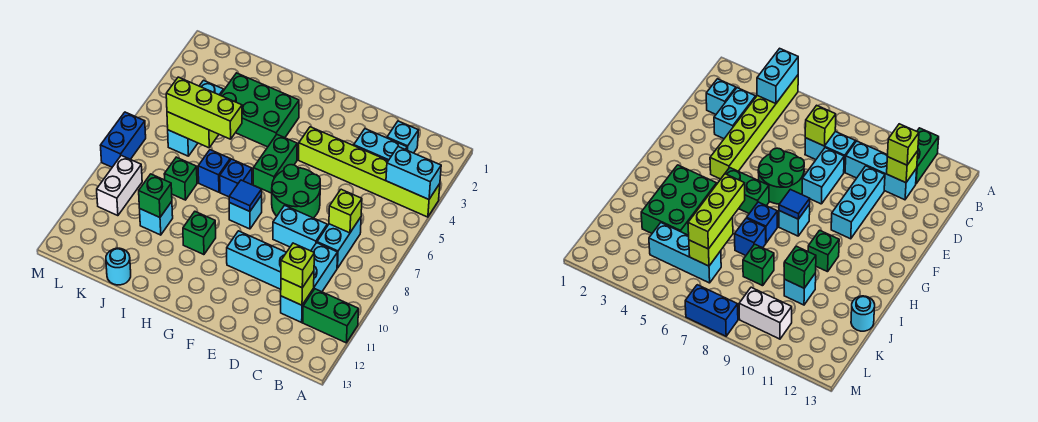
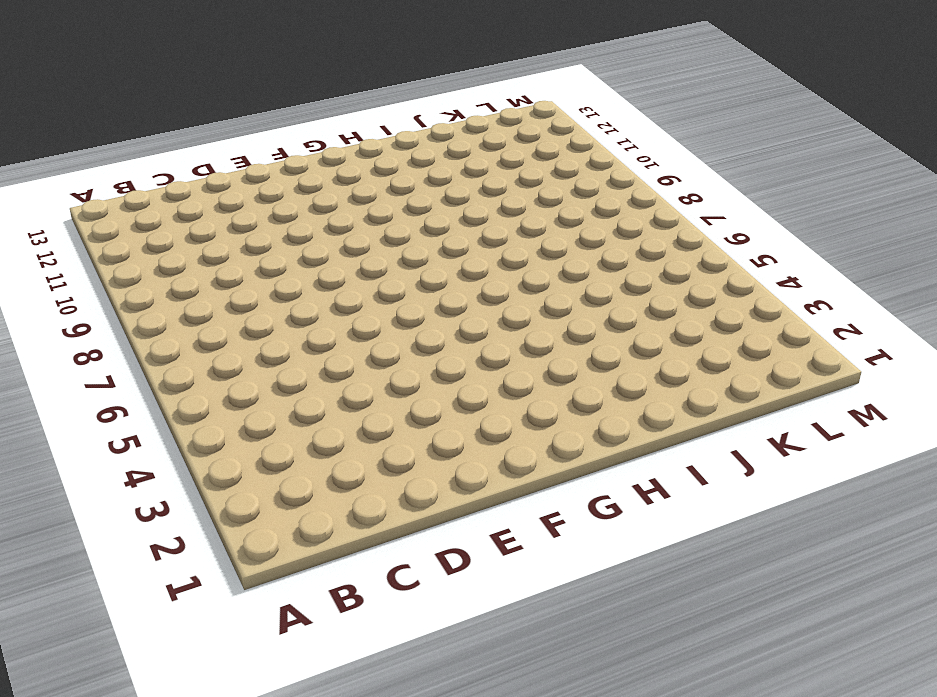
none -> lime 1x6 brick [299,127,440,217]
none -> green 1x2 brick [303,289,359,343]
none -> cyan 1x1 brick [387,121,419,153]

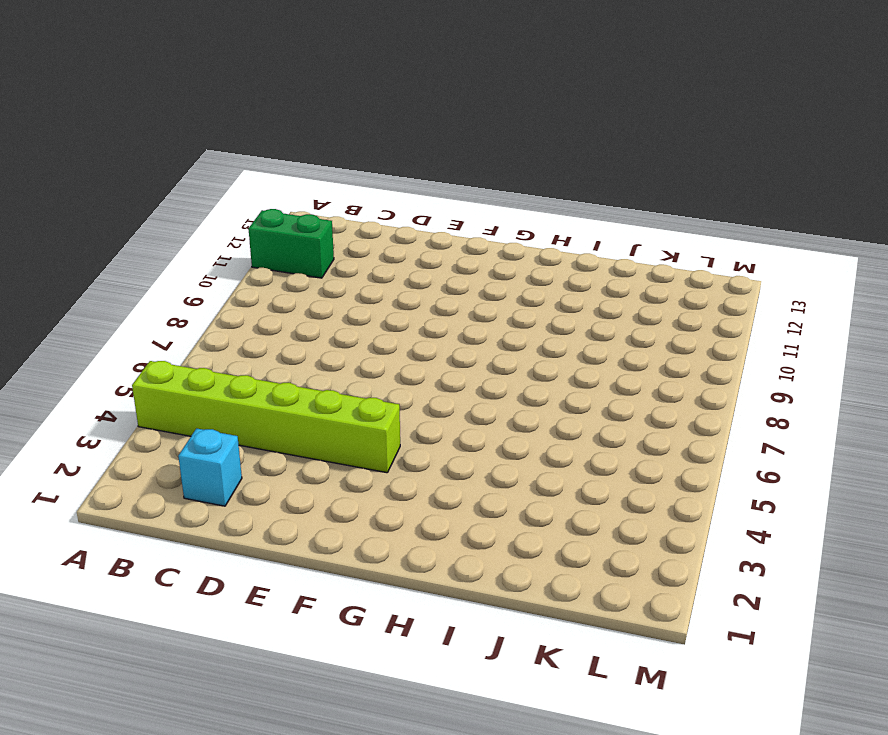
none -> cyan 1x2 brick [354,129,407,161]
none -> cyan 1x2 brick [317,217,361,268]
none -> cyan 1x3 brick [281,243,338,322]

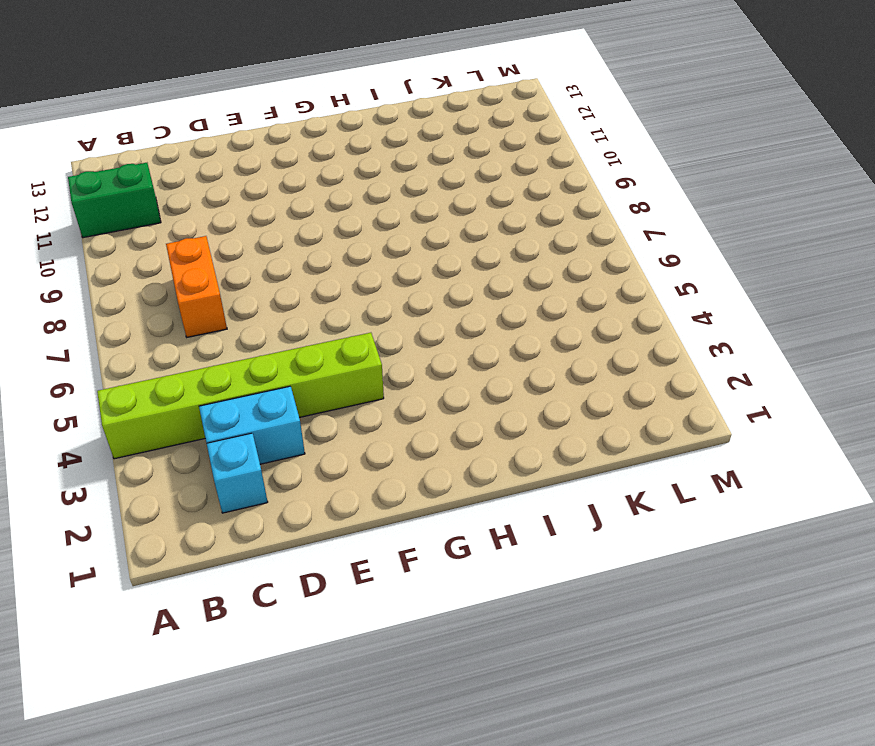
orange 1x2 brick [166,236,227,337] -> cyan 1x2 brick [317,217,361,268]
none -> cyan 1x3 brick [281,243,338,322]
none -> cyan 1x2 brick [273,205,327,251]
none -> cyan 1x3 brick [227,231,286,289]

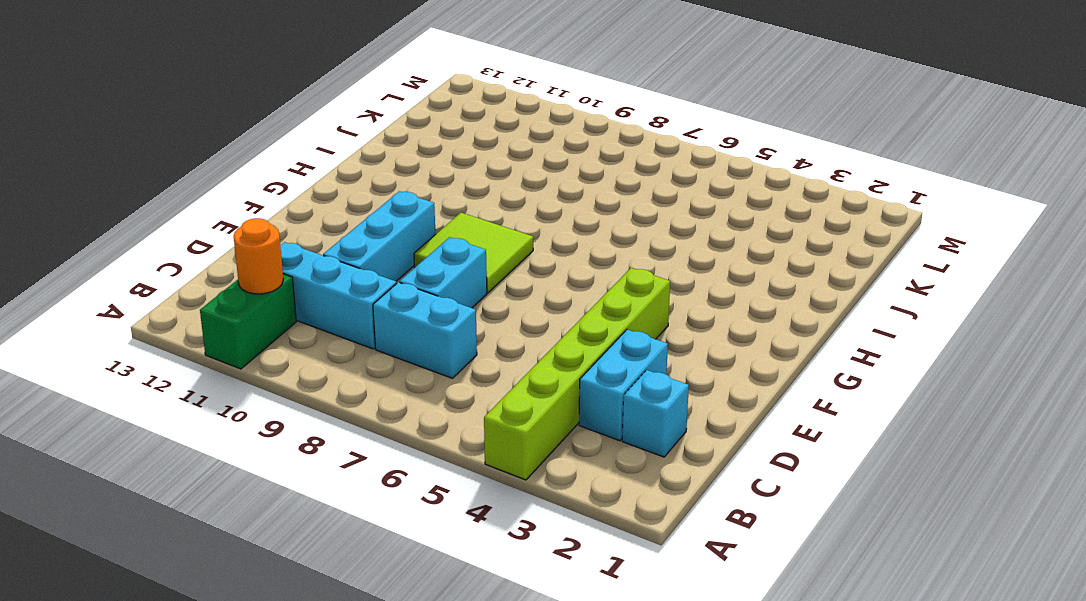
orange 1x1 round brick [234,218,283,294] -> none
lime 2x2 tile [414,213,533,293] -> cyan 1x1 brick [229,195,262,229]
none -> green 2x2 round brick [272,165,320,218]
none -> green 1x2 brick [253,135,297,193]
none -> green 2x3 brick [220,73,299,147]

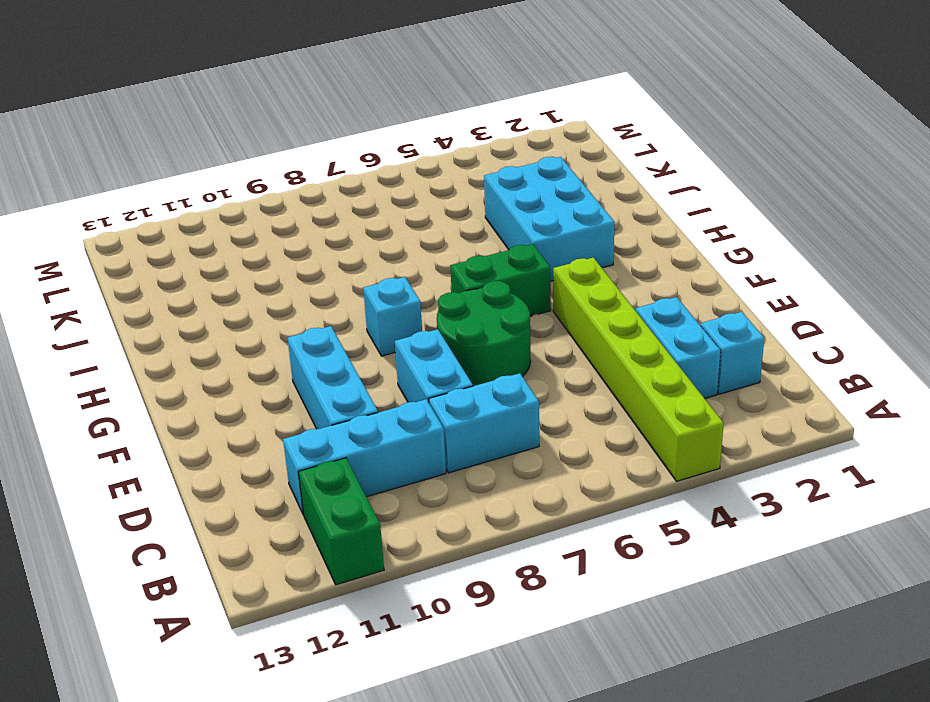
cyan 2x3 brick [484,157,615,281] -> green 2x3 brick [220,73,299,147]
none -> blue 1x1 brick [220,159,252,197]
none -> green 1x1 brick [183,212,216,255]
none -> blue 1x1 brick [198,150,230,192]

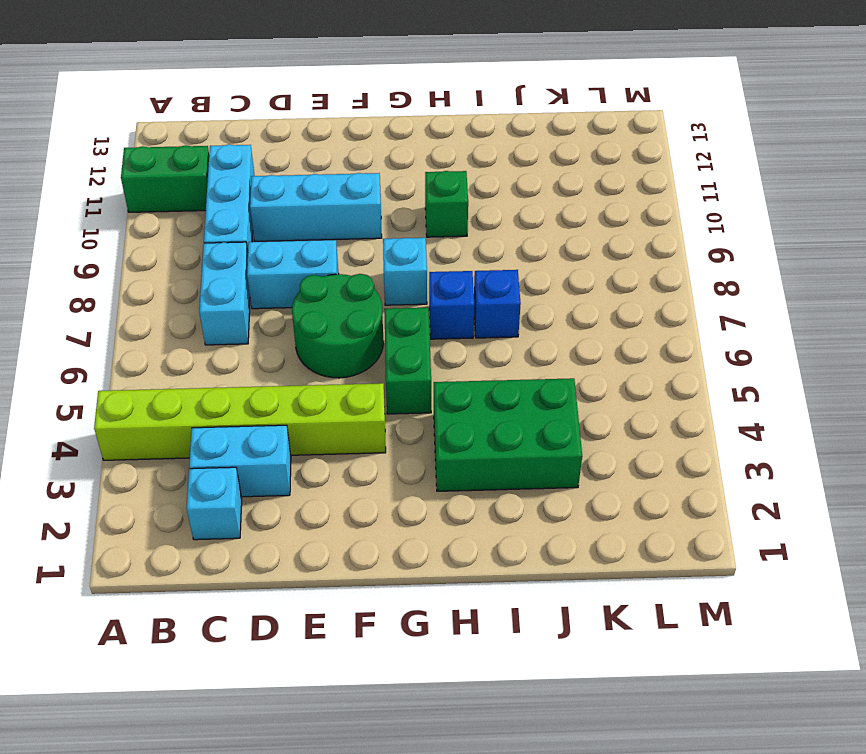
none -> green 1x1 brick [164,157,197,200]
none -> cyan 1x1 brick [140,202,173,235]
none -> cyan 1x1 round brick [106,248,131,285]

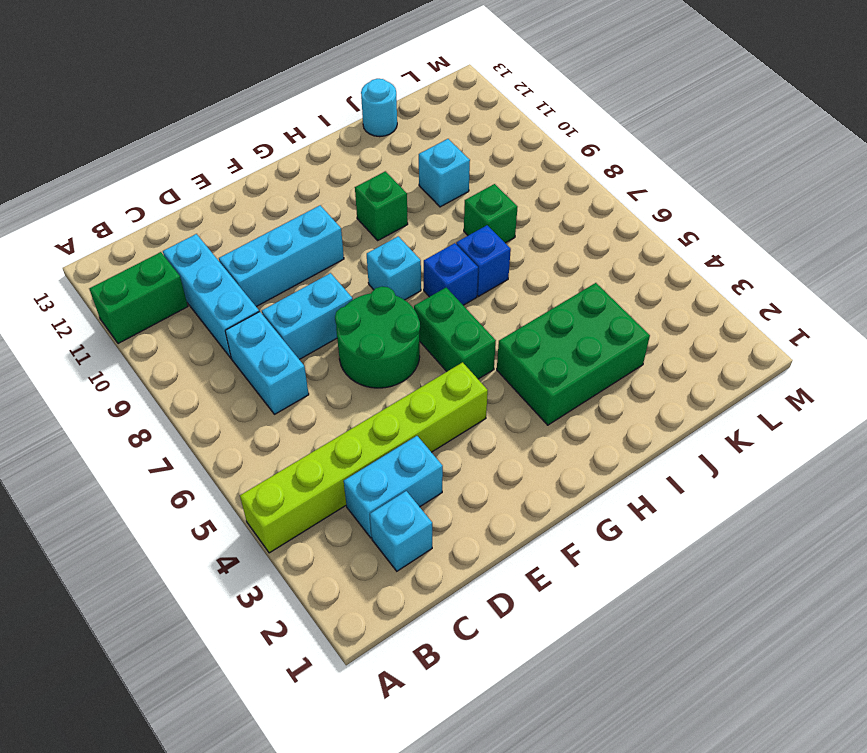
none -> cyan 1x3 brick [168,80,224,156]
none -> white 1x2 brick [97,156,142,216]
none -> blue 1x2 brick [100,112,146,167]

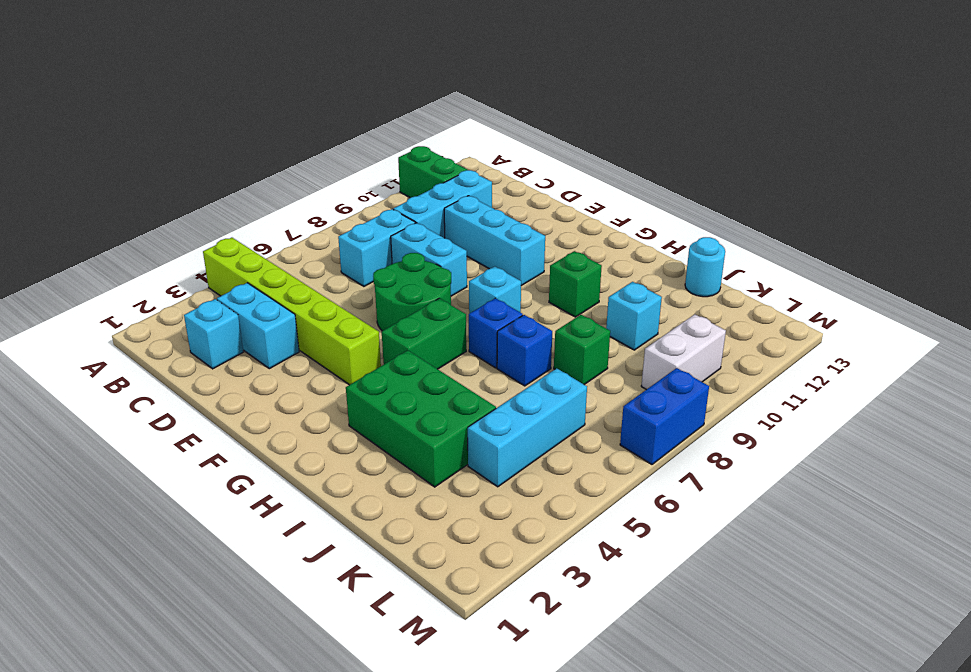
none -> cyan 1x2 brick [386,147,441,199]
none -> lime 1x1 brick [329,189,362,233]
none -> lime 1x1 brick [281,271,314,305]

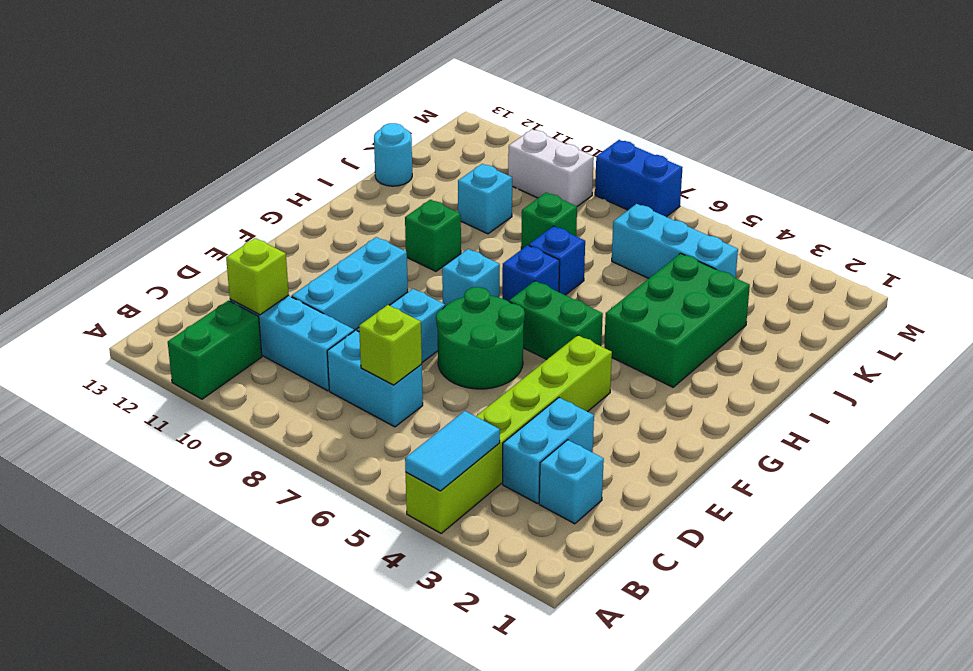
cyan 1x2 tile [405,411,500,491] -> cyan 1x2 brick [386,147,441,199]
none -> blue 1x1 tile [229,180,262,212]
none -> lime 1x2 brick [167,112,219,148]
none -> green 1x1 brick [139,174,172,217]

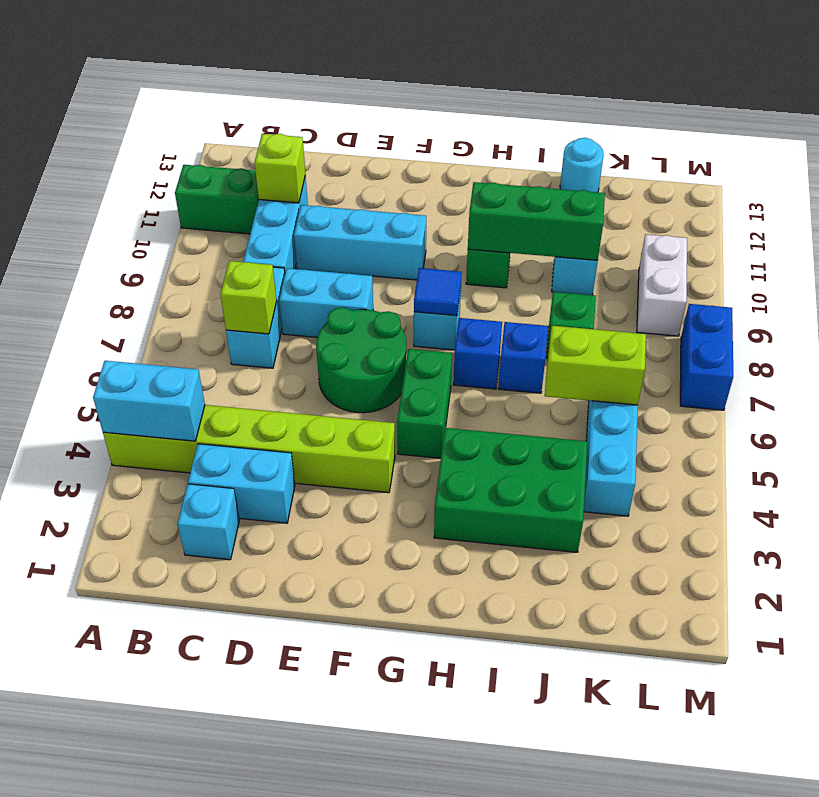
green 1x3 brick [468,182,605,261] -> green 1x1 brick [139,174,172,217]
none -> lime 1x1 brick [281,243,314,288]
none -> lime 1x3 brick [166,77,242,139]

